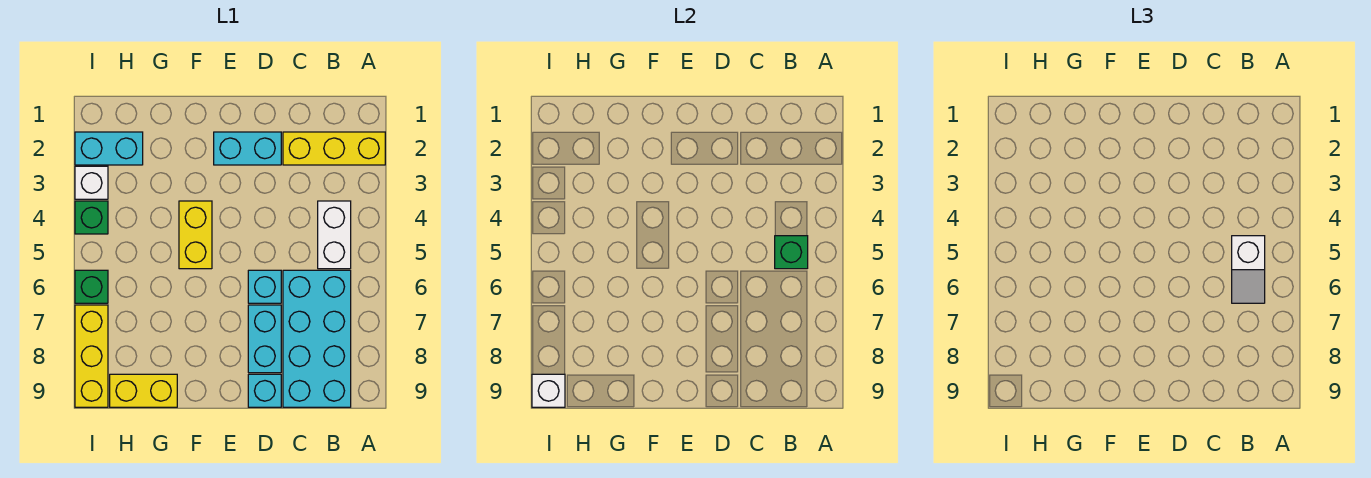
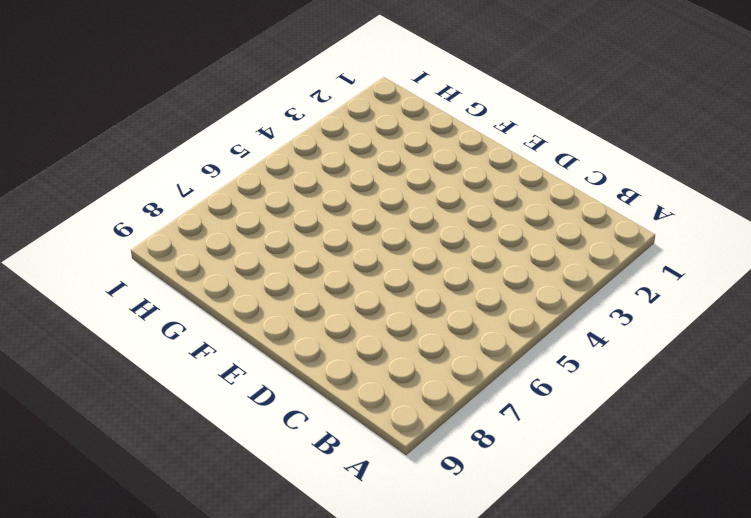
none -> yellow 1x3 brick [283,132,385,165]
none -> white 1x2 brick [318,201,351,269]
none -> cyan 2x4 brick [283,270,351,407]

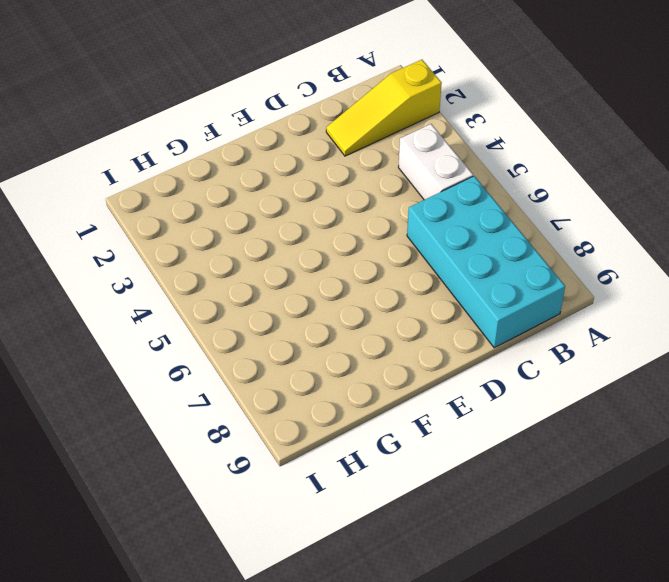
yellow 1x3 slope [326,60,442,156] -> yellow 1x3 brick [283,132,385,165]
none -> cyan 1x2 brick [214,132,281,165]
none -> cyan 1x1 brick [248,270,281,303]
none -> cyan 1x2 brick [248,305,281,373]

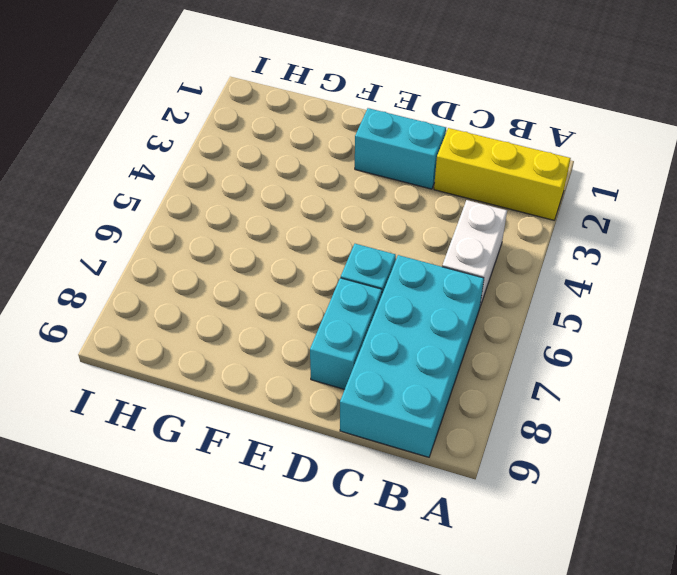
none -> cyan 1x1 brick [248,374,281,407]
none -> yellow 1x2 brick [179,201,212,269]
none -> yellow 1x2 brick [110,374,177,407]

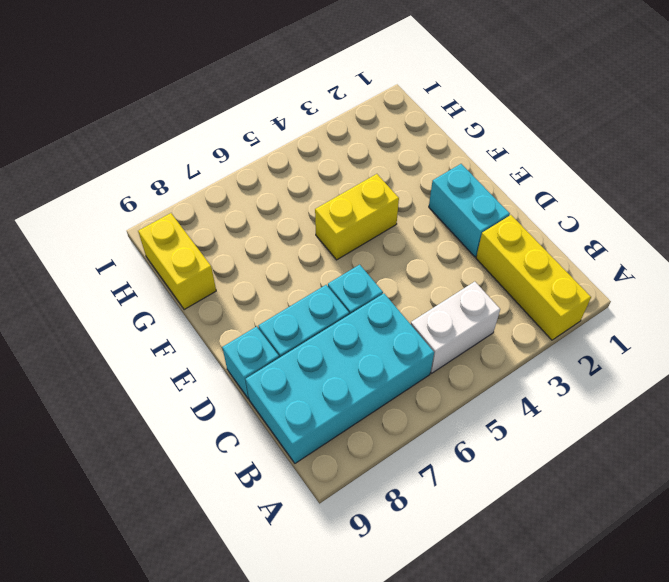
none -> cyan 1x2 brick [75,132,143,165]
none -> white 1x1 brick [75,166,108,199]
none -> green 1x1 brick [75,201,108,234]

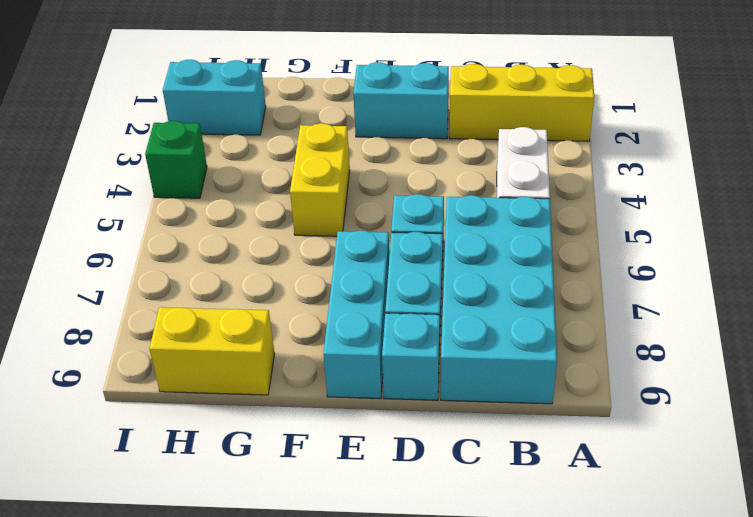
cyan 1x3 brick [324,231,389,398] -> none
none -> white 1x1 brick [75,166,108,199]
none -> green 1x1 brick [75,270,108,303]
none -> yellow 1x3 brick [75,305,108,407]

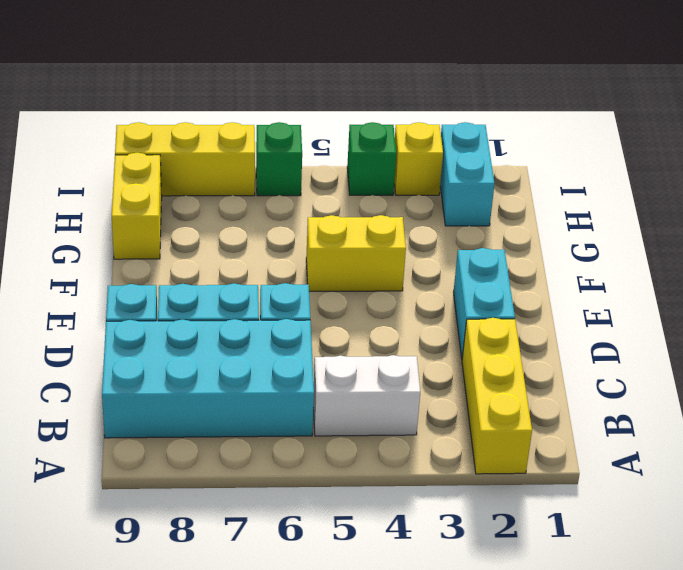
yellow 1x1 brick [394,122,443,195] -> white 1x1 brick [75,166,108,199]
none -> green 1x1 brick [775,236,808,269]
none -> white 1x1 brick [532,374,565,407]
none -> white 1x2 slope [1232,236,1265,303]

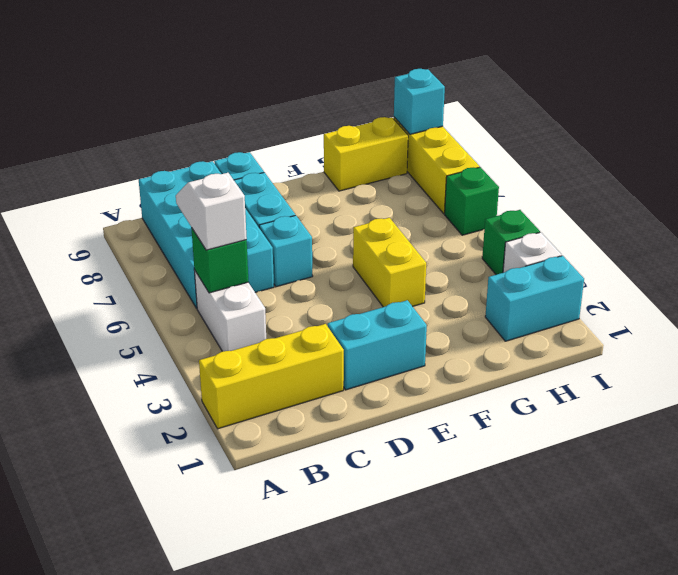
cyan 1x1 brick [394,69,445,134] -> white 1x1 brick [532,374,565,407]

